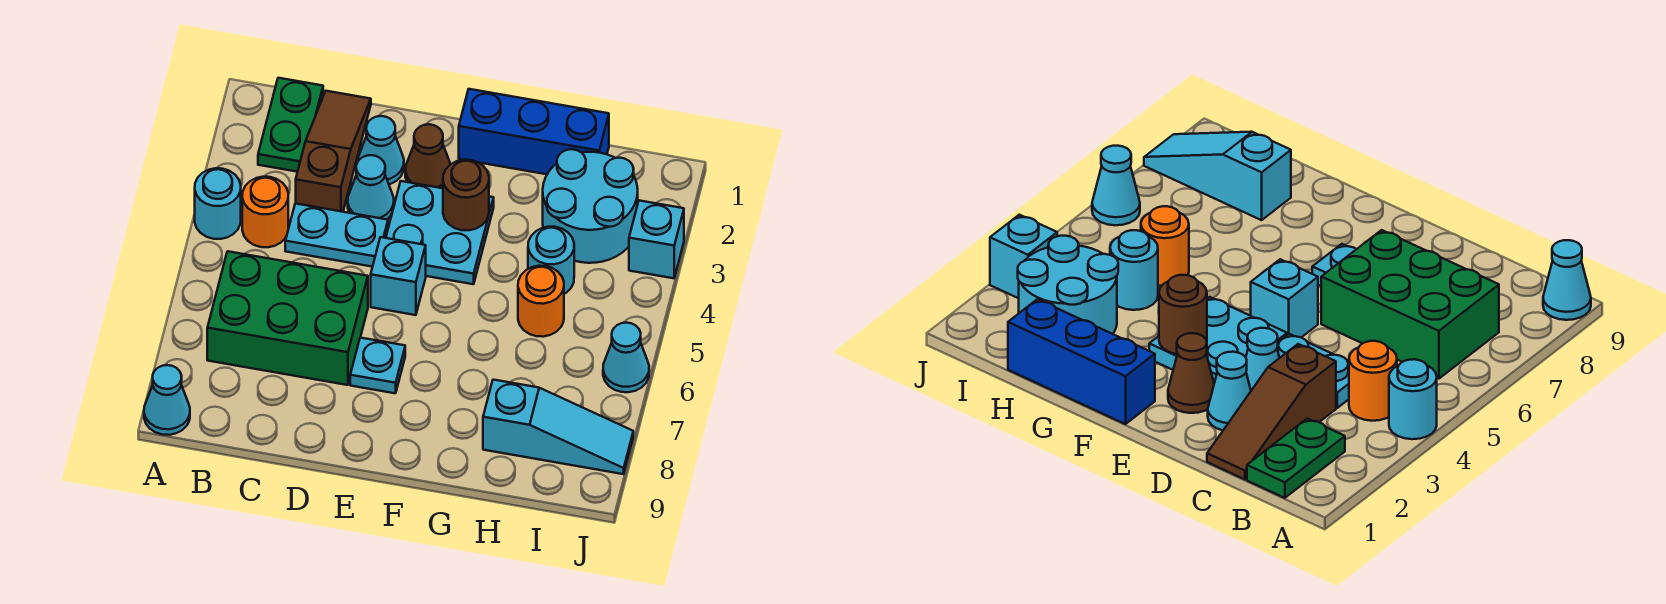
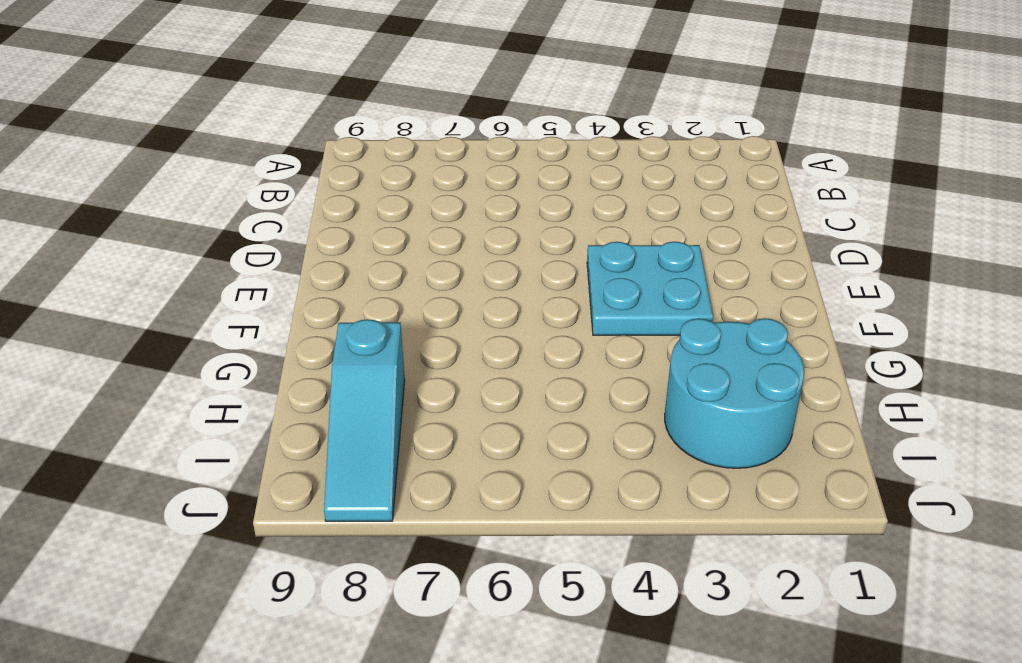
none -> cyan 1x1 round brick [195,168,241,239]
none -> cyan 1x1 cone [144,365,190,435]
none -> green 1x2 plate [258,78,323,172]

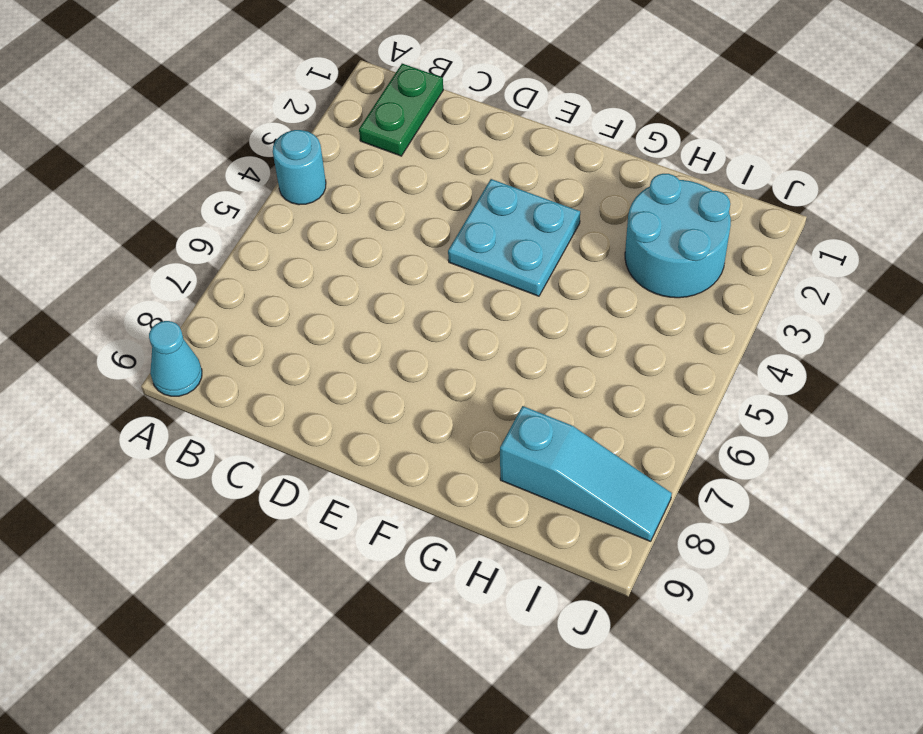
none -> orange 1x1 round brick [242,177,288,247]
none -> green 2x3 brick [207,251,368,385]
none -> brown 1x3 slope [296,91,371,212]

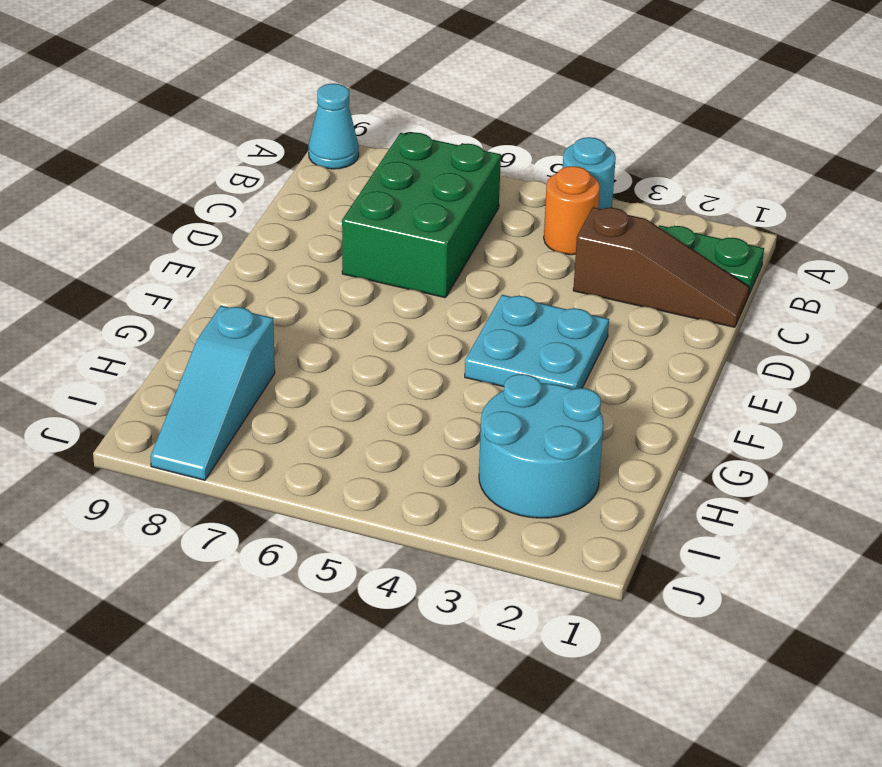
none -> cyan 1x2 plate [285,203,388,267]
none -> cyan 1x1 cone [358,116,404,184]
none -> cyan 1x1 cone [348,155,394,219]

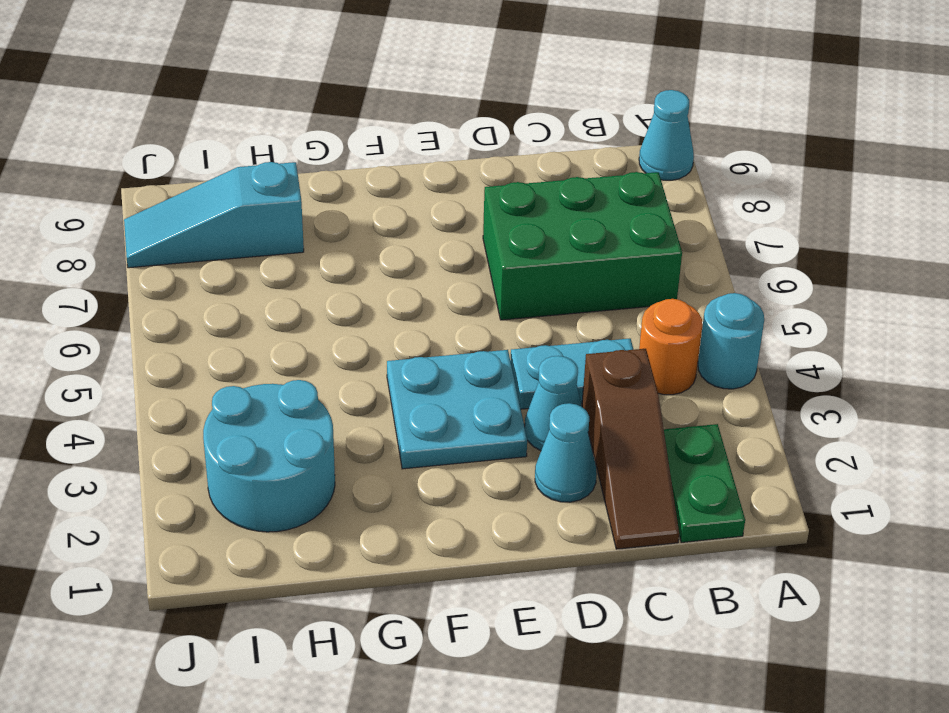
none -> brown 1x1 cone [405,124,450,188]
none -> cyan 1x1 brick [371,237,426,315]
none -> cyan 1x1 plate [350,338,405,393]

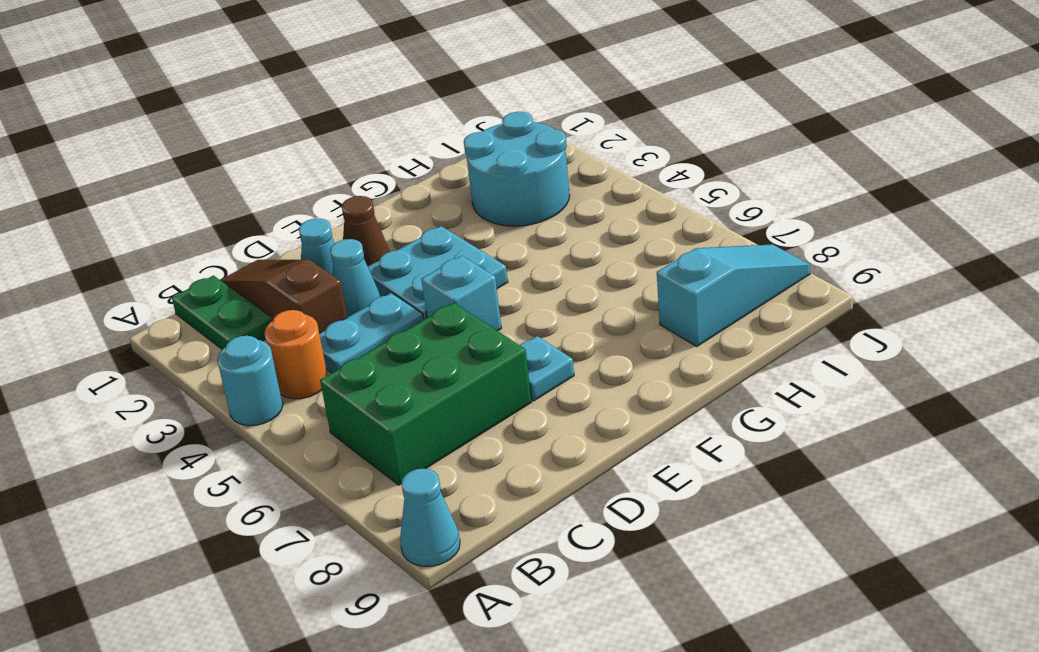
none -> blue 1x3 brick [459,89,609,174]
none -> cyan 1x1 round brick [528,227,574,294]
none -> orange 1x1 round brick [518,266,564,337]

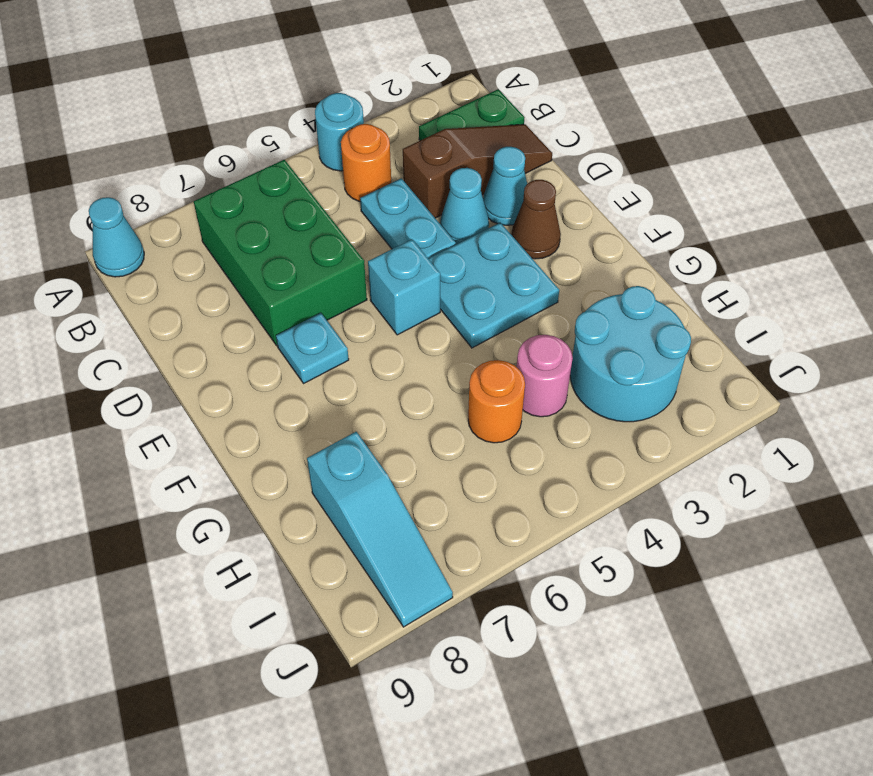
pink 1x1 round brick [517,335,573,417] -> cyan 1x1 round brick [528,227,574,294]
none -> blue 1x3 brick [459,89,609,174]
none -> cyan 1x1 brick [629,201,684,278]
none -> cyan 1x1 cone [603,323,649,392]

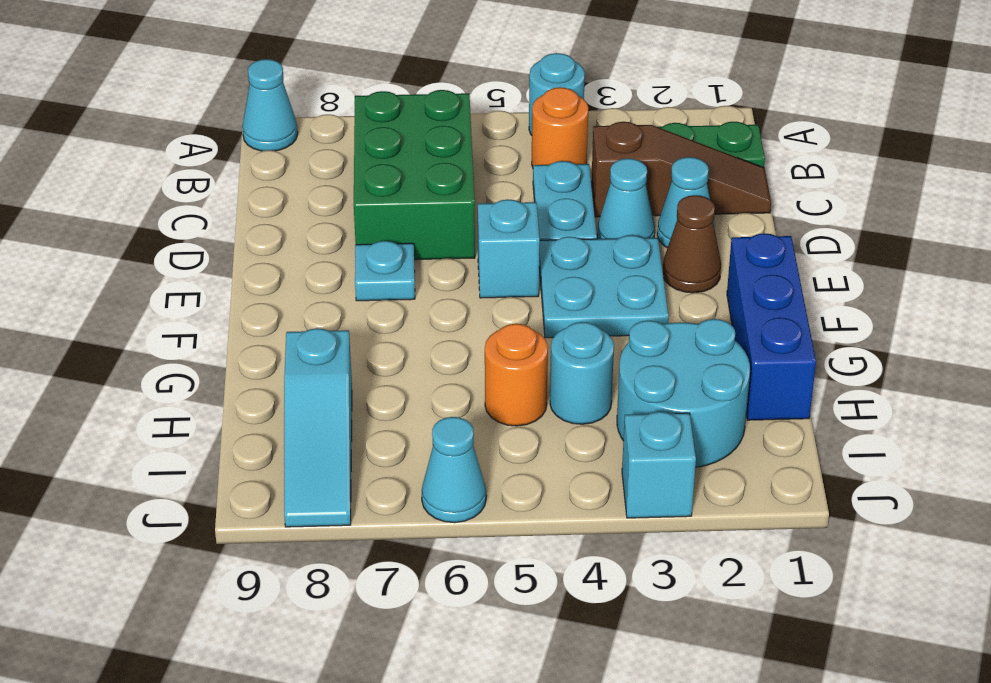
none -> brown 1x1 round brick [443,160,489,230]

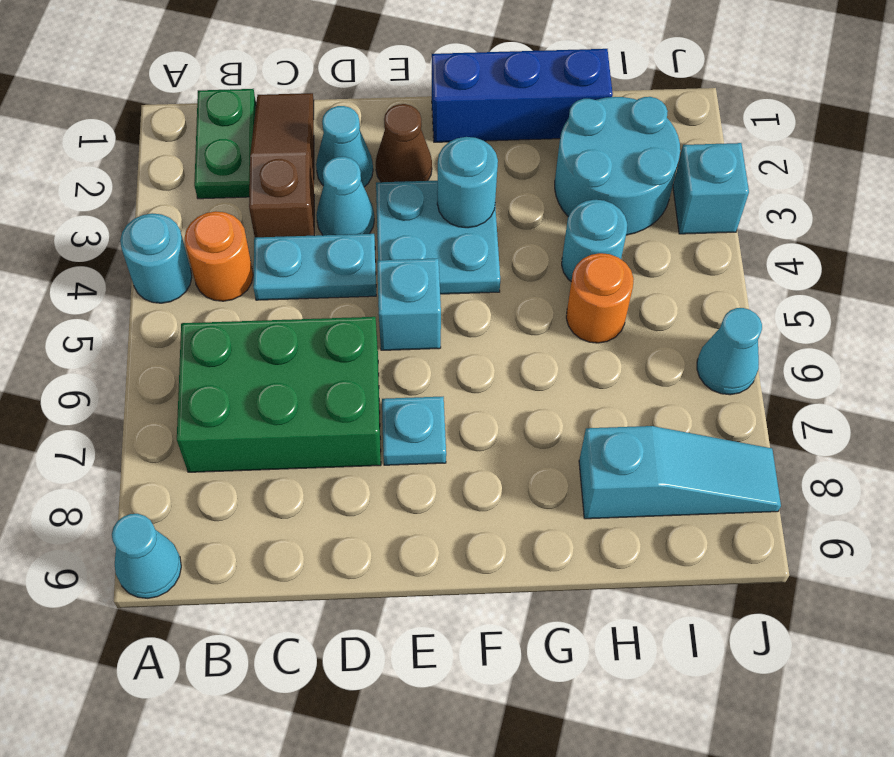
cyan 1x1 round brick [437,137,498,228] -> brown 1x1 round brick [443,160,489,230]

